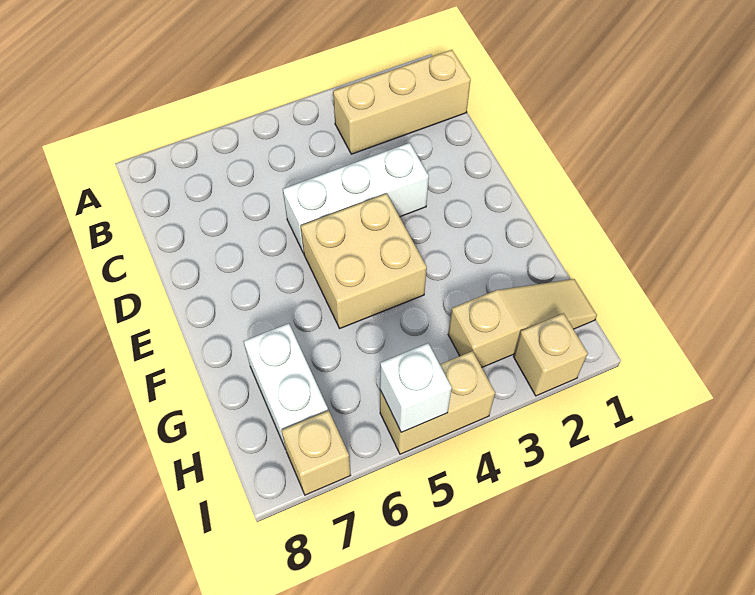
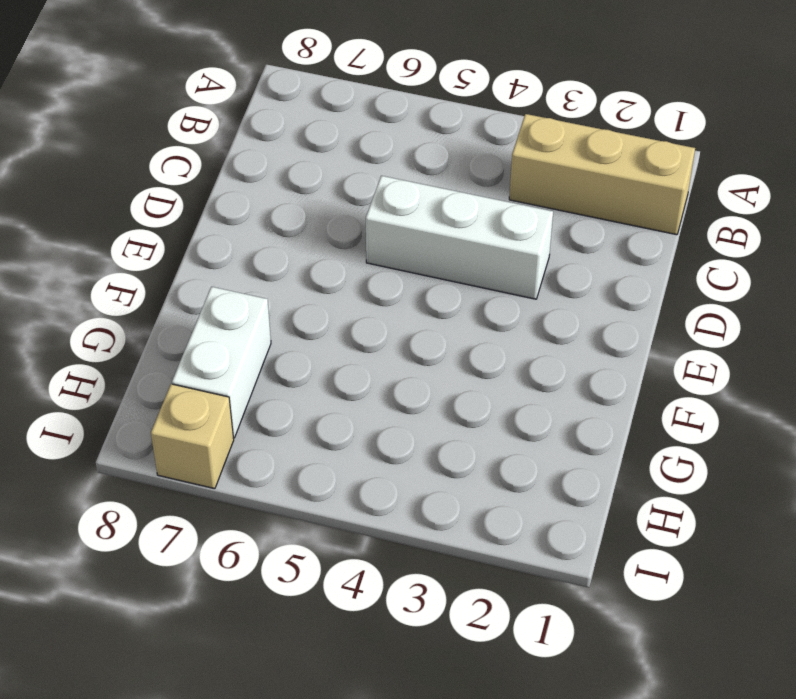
none -> tan 2x2 brick [301,194,427,328]
none -> tan 1x3 slope [448,279,597,367]

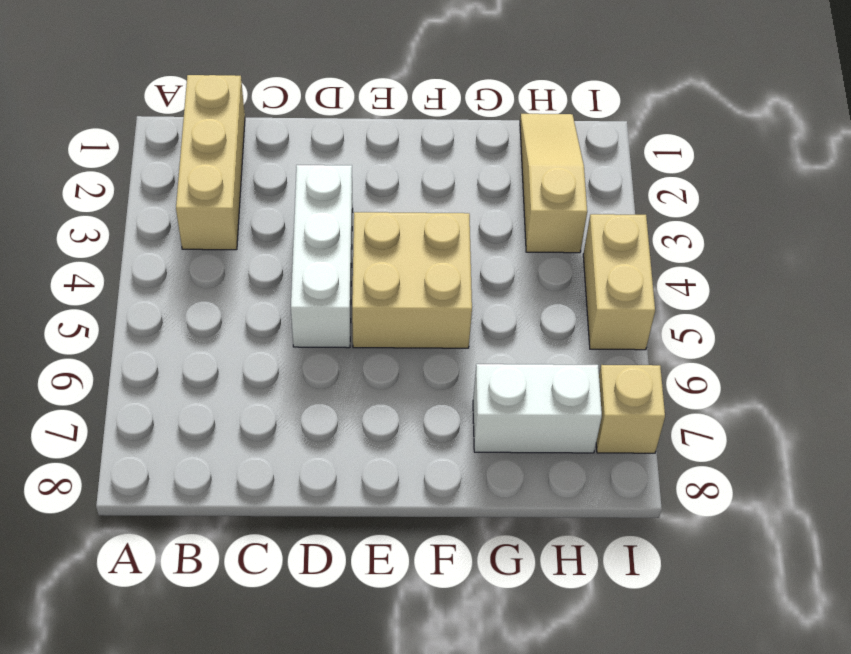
none -> tan 1x1 brick [514,313,588,396]
none -> white 1x1 brick [380,343,452,432]

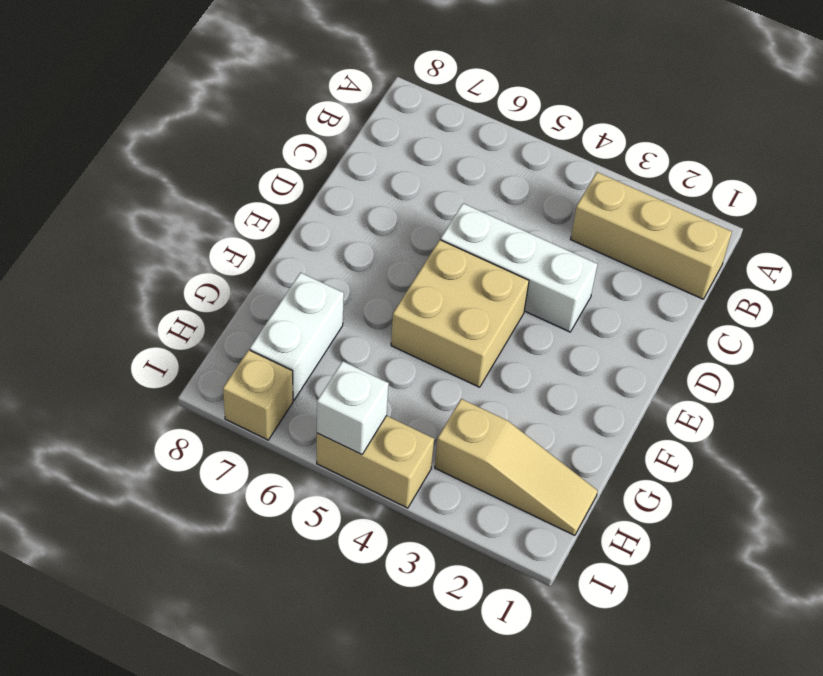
none -> tan 1x1 brick [514,313,588,396]

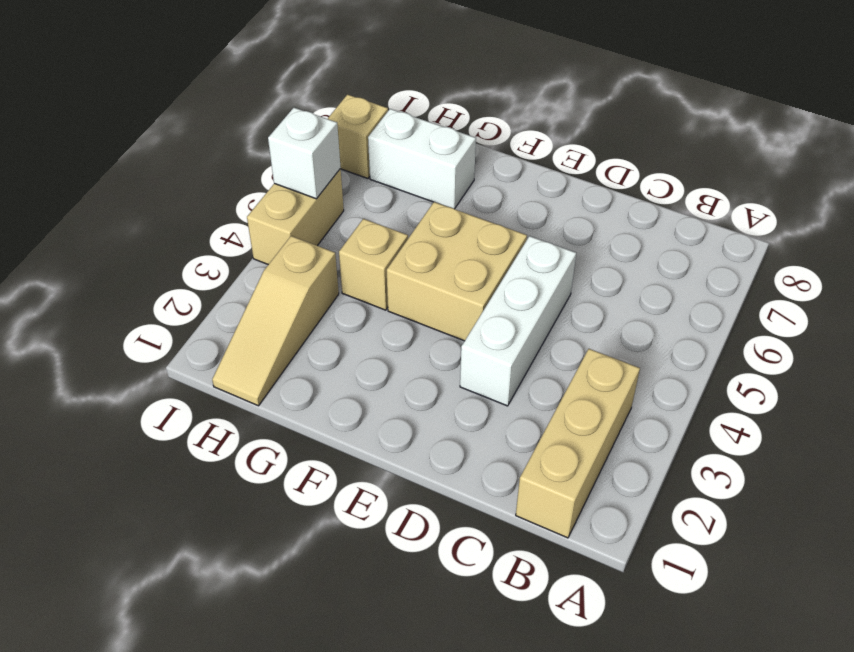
tan 1x1 brick [339,219,408,310] -> tan 1x1 brick moved to [514,313,588,396]

